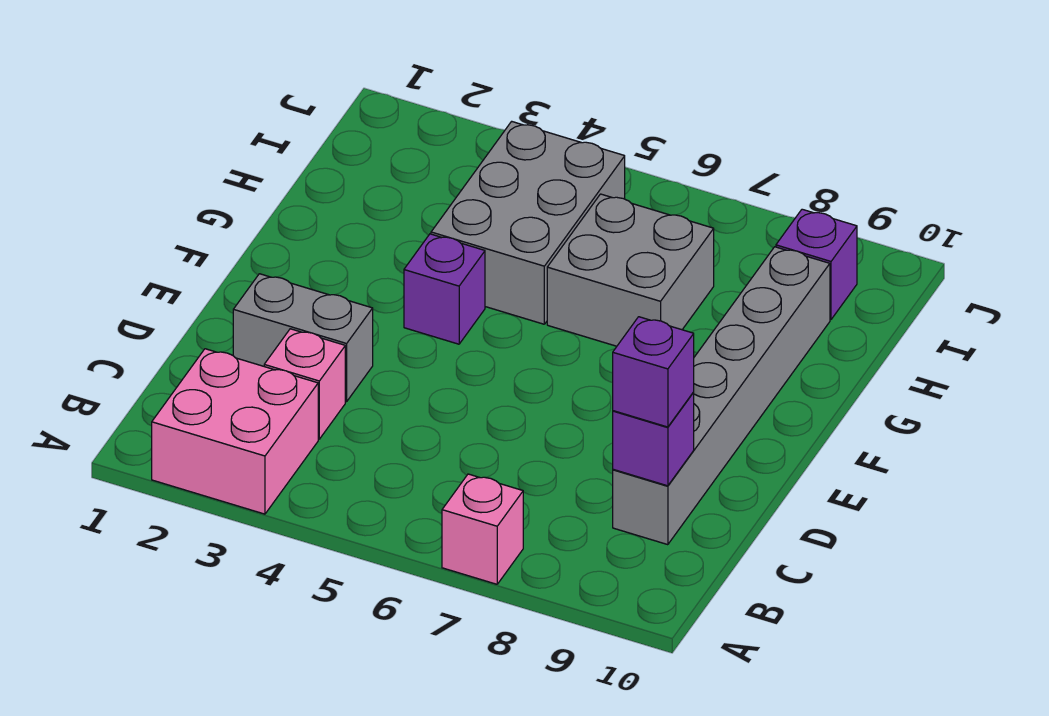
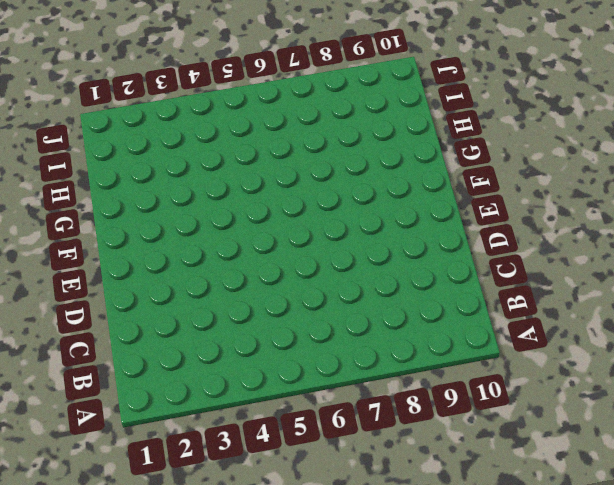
none -> pink 2x2 brick [152,349,318,514]
none -> pink 1x1 brick [442,474,523,584]

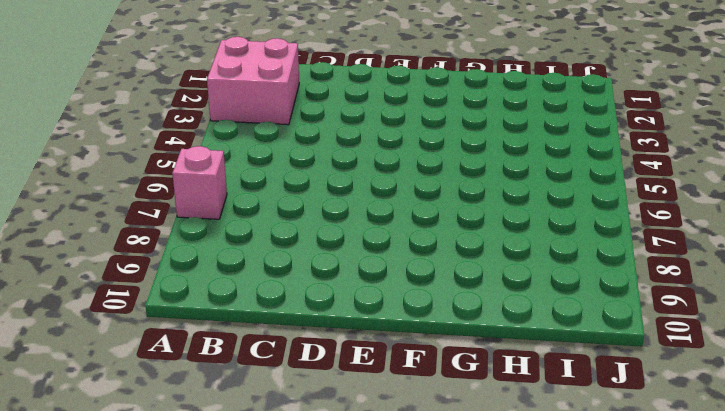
none -> pink 1x1 brick [264,329,345,439]
none -> grey 1x6 brick [613,247,830,545]

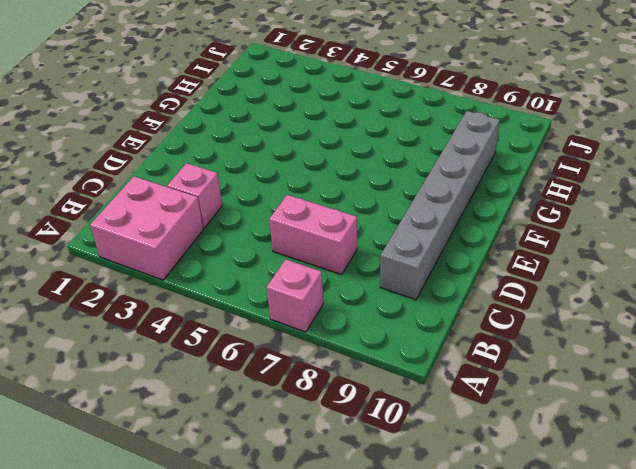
pink 1x2 brick [269,195,357,275] -> none
none -> grey 1x2 brick [233,274,373,402]
none -> purple 1x1 brick [404,234,485,344]

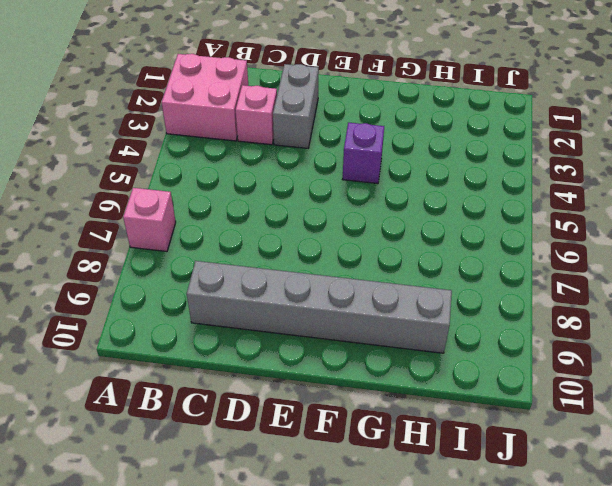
none -> grey 2x3 brick [431,121,625,324]
none -> grey 2x2 brick [547,194,714,346]

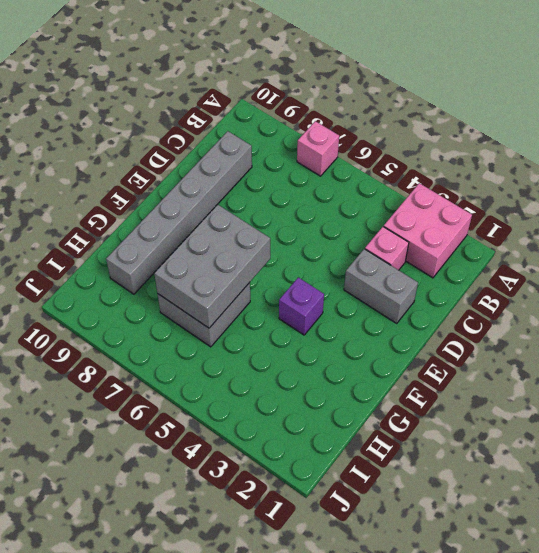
grey 2x3 brick [154,205,270,328] -> grey 2x3 brick moved to [431,121,625,324]
none -> purple 1x1 brick [776,209,857,320]
none -> purple 1x1 brick [613,393,694,486]

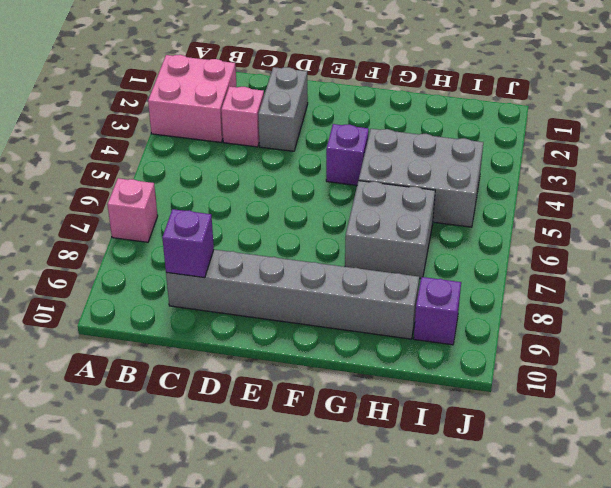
none -> purple 1x1 brick [613,317,694,427]

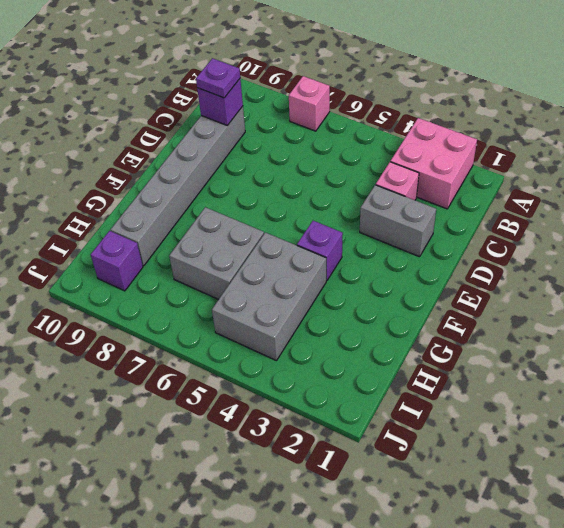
purple 1x1 plate [196,58,240,98] -> purple 1x1 brick [613,317,694,427]

